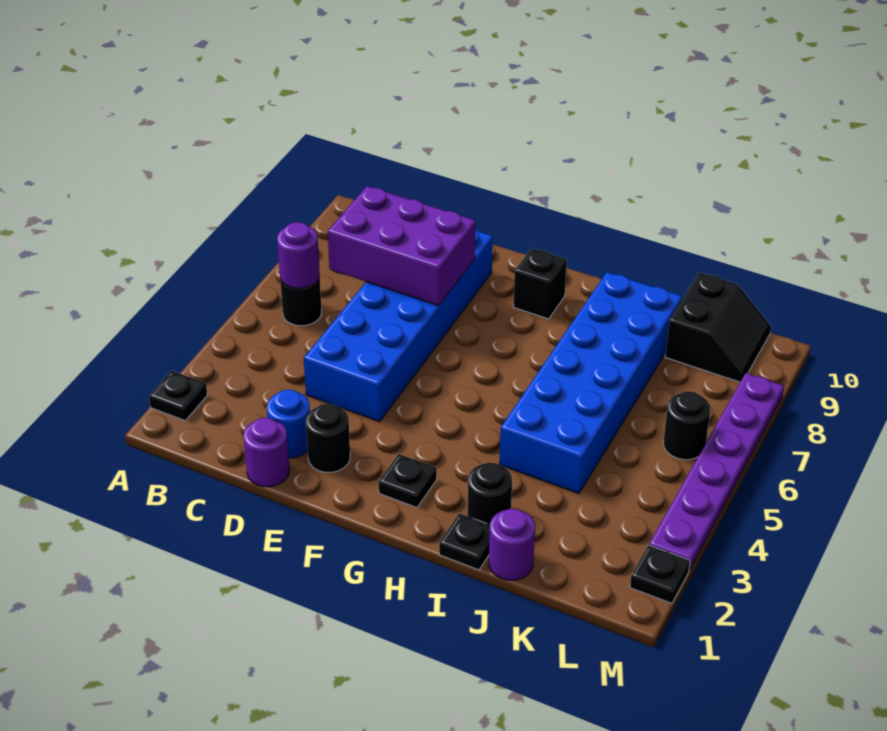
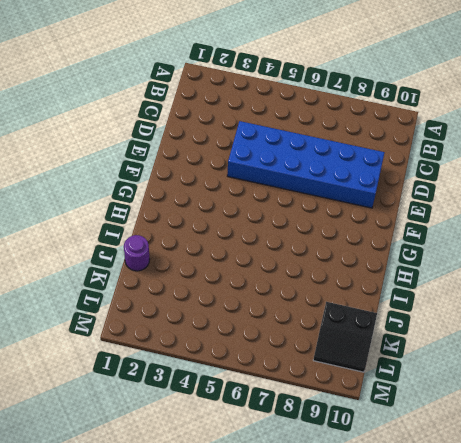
none -> black 1x1 plate [149,371,207,421]
none -> black 1x1 round brick [280,275,322,326]
none -> purple 1x1 round brick [244,418,290,487]

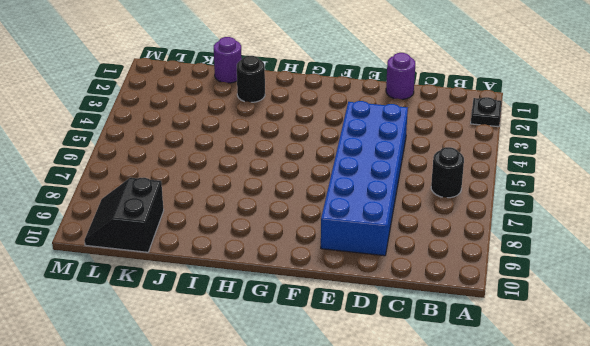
none -> blue 1x1 round brick [267,390,310,458]
none -> black 1x1 round brick [306,404,350,472]
none -> black 1x1 plate [379,454,437,508]

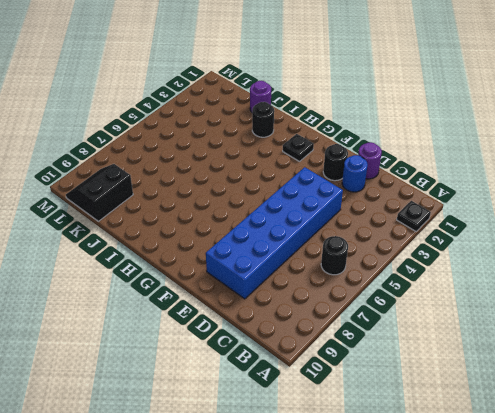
none -> black 1x1 brick [513,248,567,319]
none -> black 1x1 plate [439,513,490,570]
none -> blue 2x6 brick [499,272,682,493]

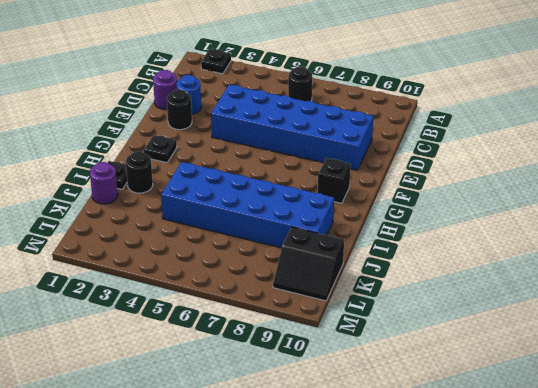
none -> black 1x1 round brick [663,391,711,460]
none -> black 1x1 plate [630,545,690,603]
none -> purple 1x6 plate [649,373,784,571]

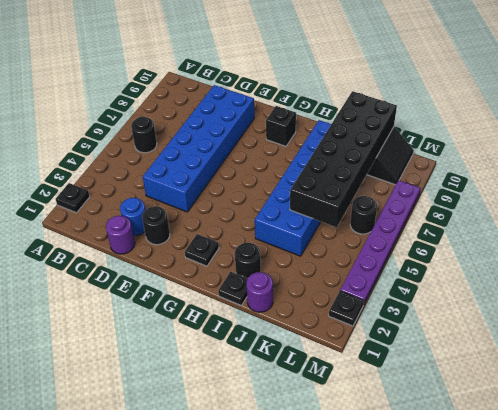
black 2x6 brick [290,91,397,227] -> none
none -> purple 1x1 round brick [277,222,320,288]
none -> purple 2x3 brick [328,186,476,306]

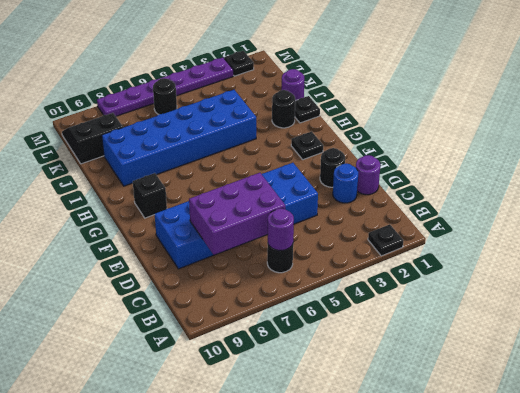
purple 2x3 brick [189,173,285,255] -> purple 2x3 brick turned to [328,186,476,306]

